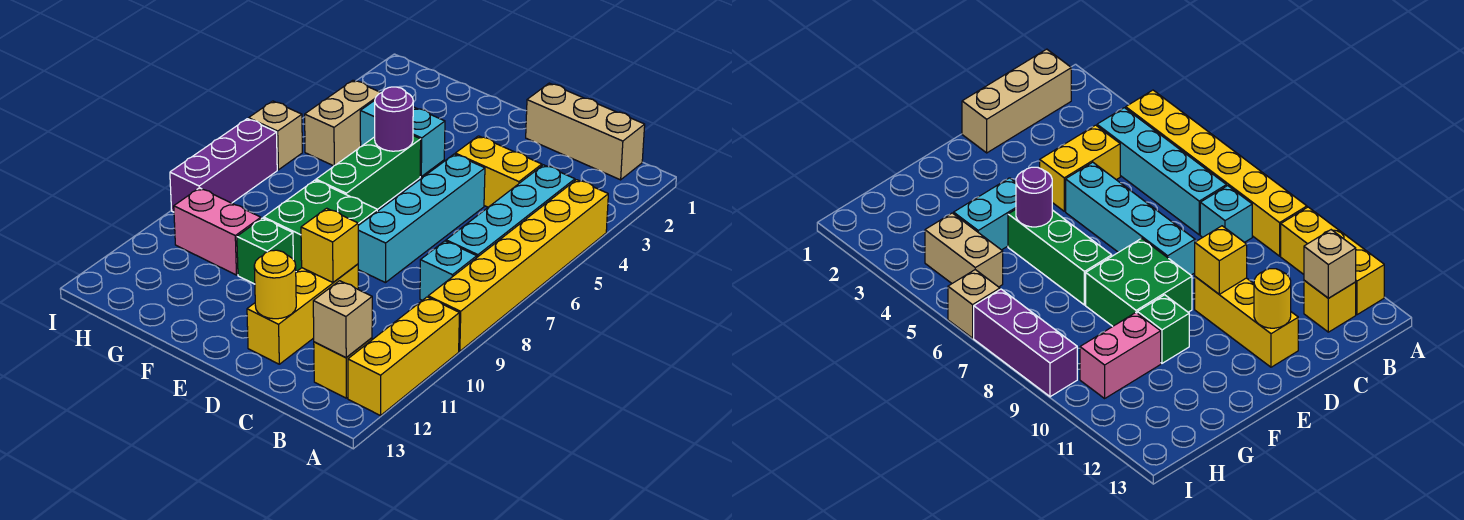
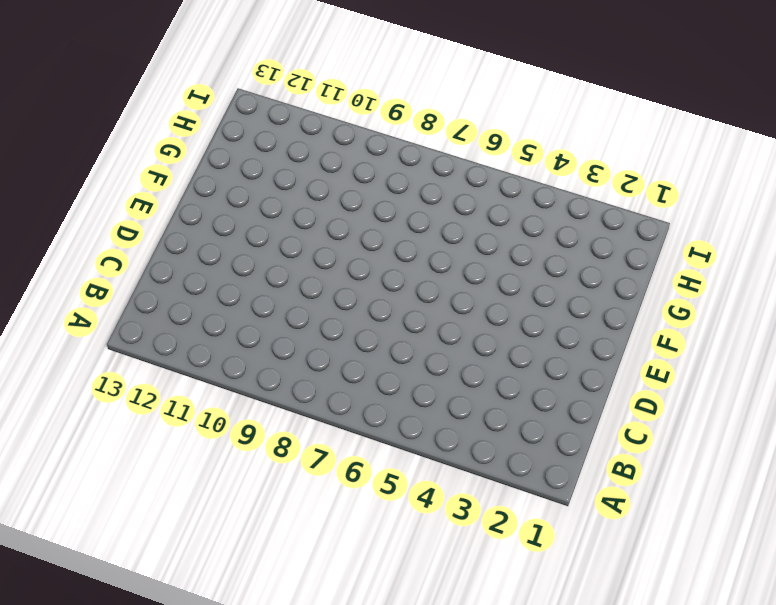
none -> yellow 1x6 brick [428,180,608,351]
none -> yellow 1x3 brick [348,297,459,416]
none -> tan 1x3 brick [526,83,645,180]

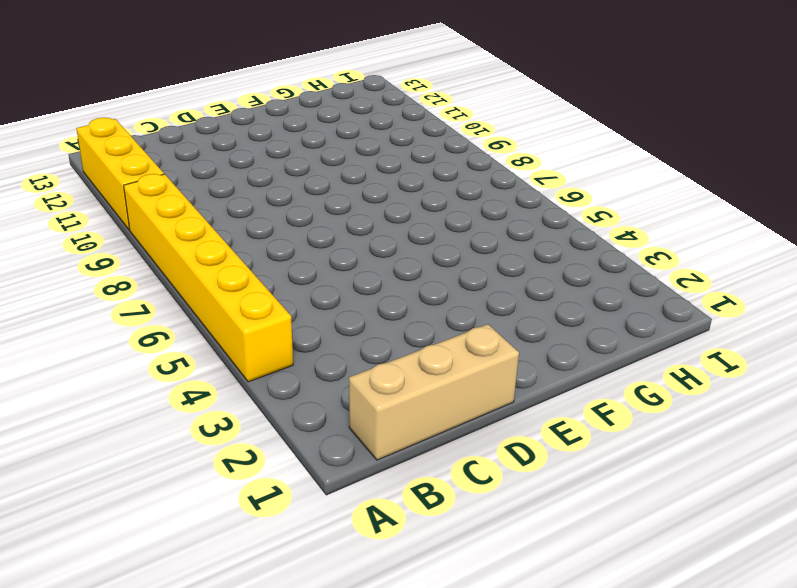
none -> cyan 1x4 brick [446,165,575,257]
none -> cyan 1x1 brick [420,241,477,300]
none -> yellow 1x1 brick [314,338,372,398]

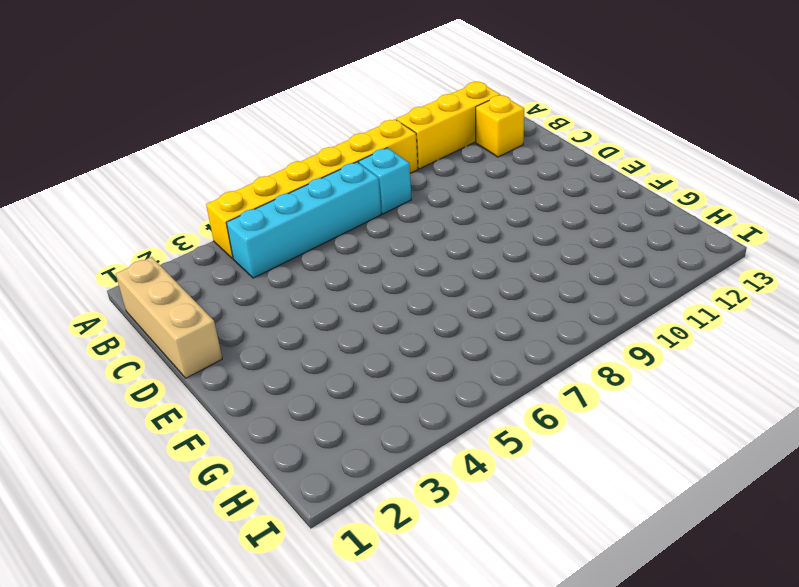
none -> yellow 1x2 brick [455,136,542,207]
none -> cyan 1x4 brick [358,154,485,283]
none -> yellow 1x3 brick [247,264,358,364]

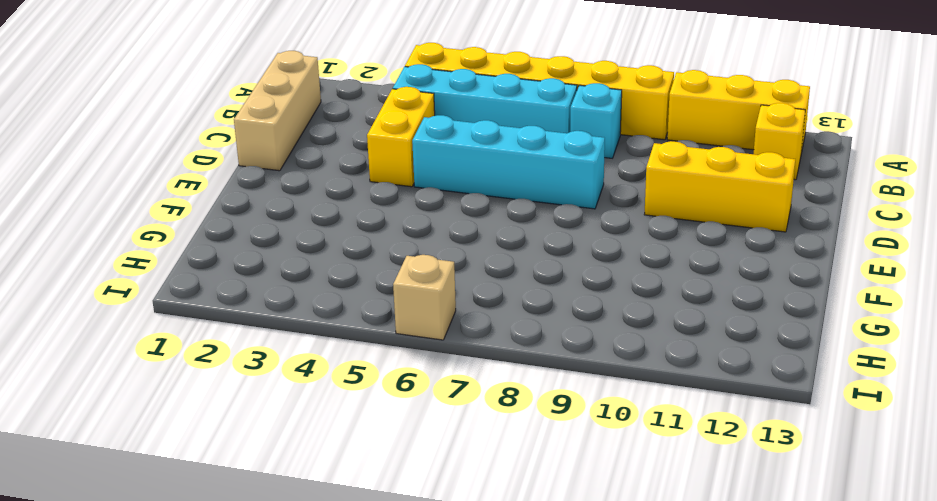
none -> green 2x2 brick [264,180,377,272]
none -> cyan 1x2 brick [360,100,445,176]
none -> green 1x3 brick [316,136,421,209]

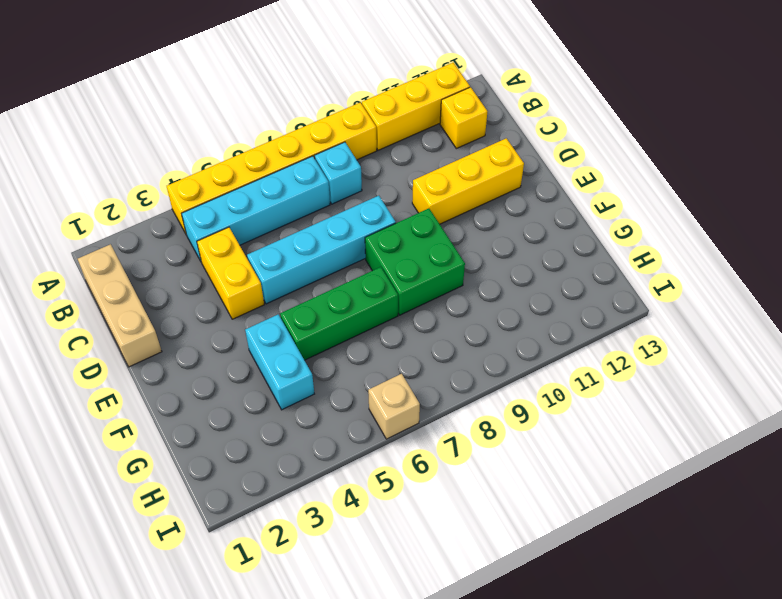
none -> green 1x1 brick [237,218,293,284]
none -> pink 1x2 brick [174,188,261,275]
none -> tan 1x2 brick [305,80,381,166]

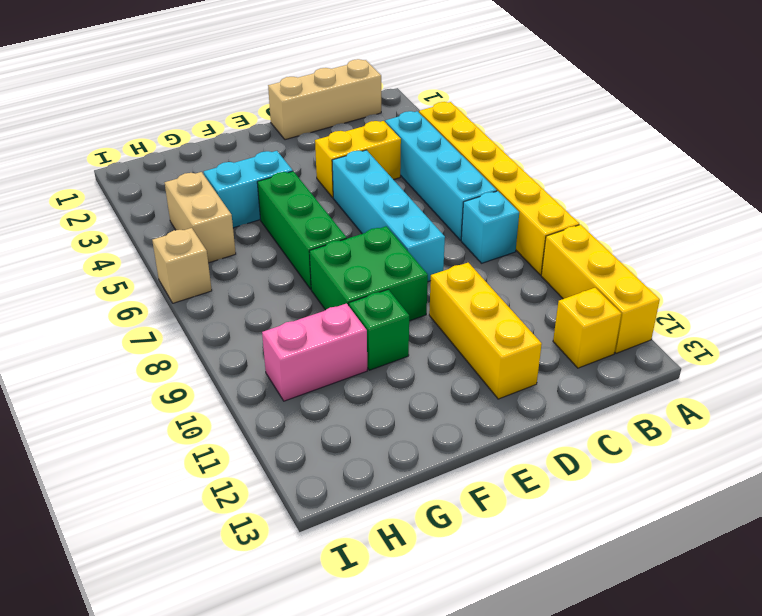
none -> purple 1x3 brick [170,119,277,212]
none -> tan 1x1 brick [313,281,372,358]
none -> yellow 1x1 brick [301,208,358,282]

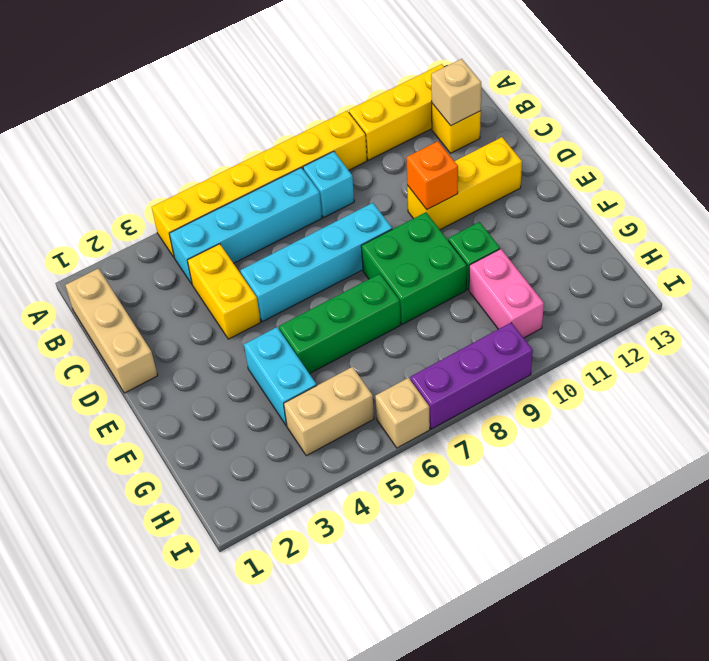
orange 1x1 brick [407,141,458,209] -> yellow 1x1 brick [301,208,358,282]
none -> yellow 1x1 round brick [254,250,296,319]
none -> purple 1x1 round brick [375,87,413,151]

